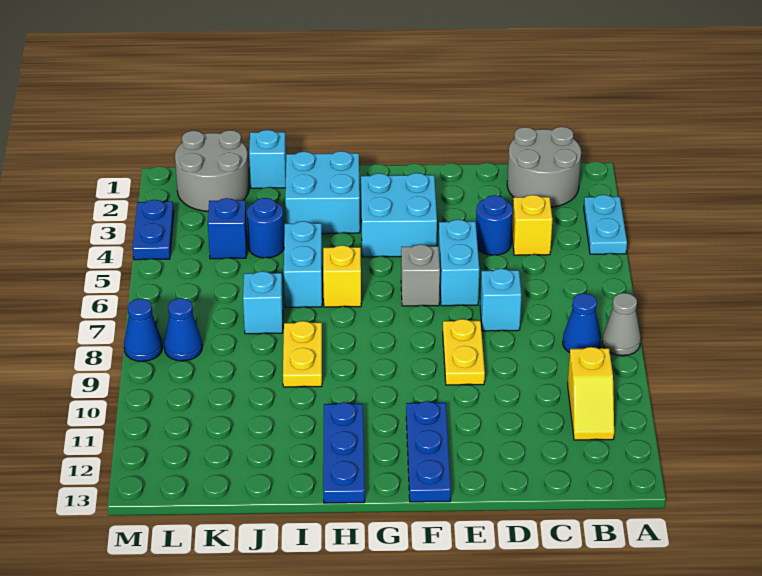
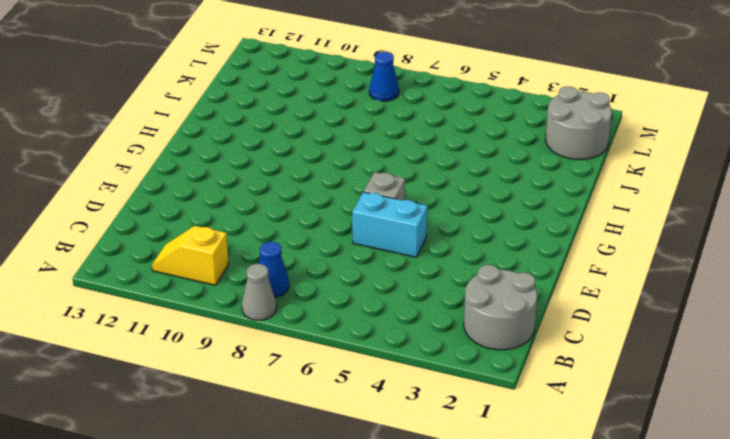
none -> cyan 1x2 plate [584,195,627,254]
none -> yellow 1x1 brick [512,195,552,255]
none -> blue 1x1 round brick [476,195,513,255]

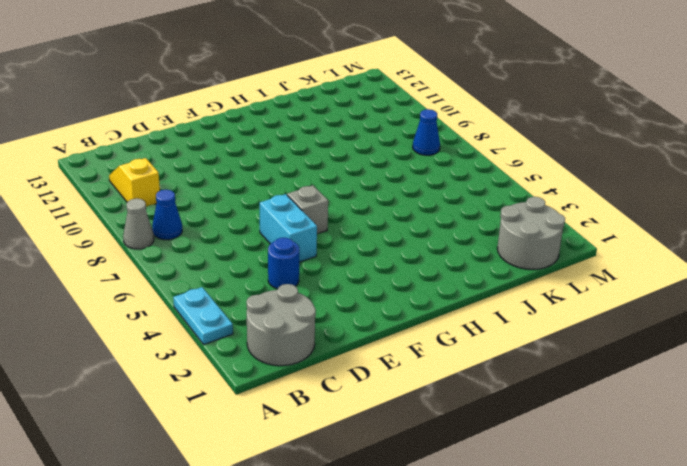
none -> yellow 1x1 brick [512,195,552,255]
none -> cyan 1x1 brick [480,269,521,331]
none -> yellow 1x2 plate [443,319,485,385]

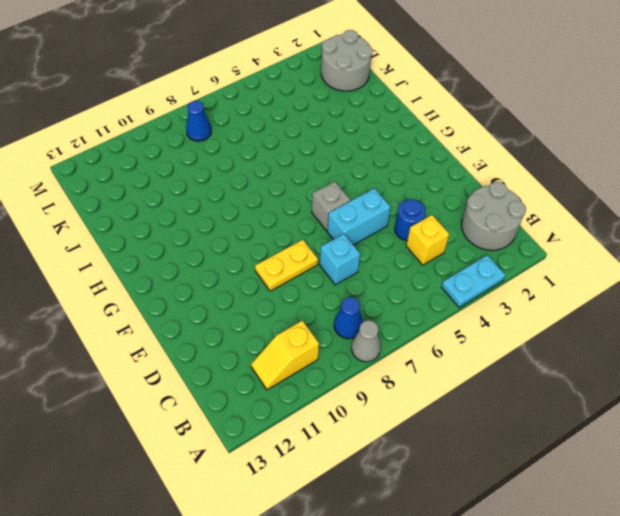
none -> cyan 2x2 brick [361,173,437,257]
none -> blue 1x3 plate [406,401,451,502]
none -> cyan 2x2 brick [285,151,360,234]

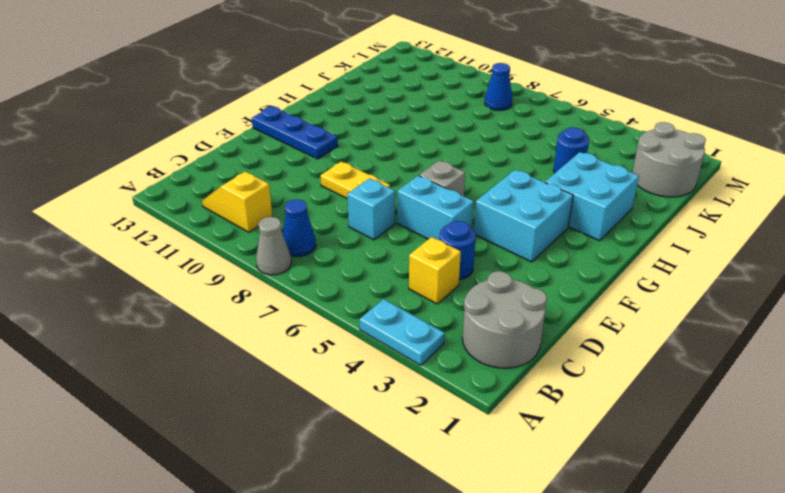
none -> yellow 1x1 brick [323,245,361,307]
none -> blue 1x3 plate [323,403,365,503]
none -> cyan 1x2 brick [284,221,322,307]

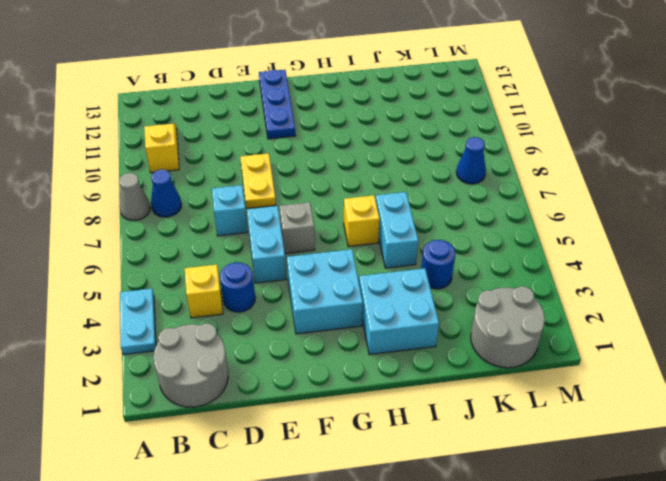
none -> blue 1x3 plate [323,403,365,503]
none -> yellow 1x2 plate [283,321,322,387]
none -> cyan 1x1 brick [249,130,286,188]

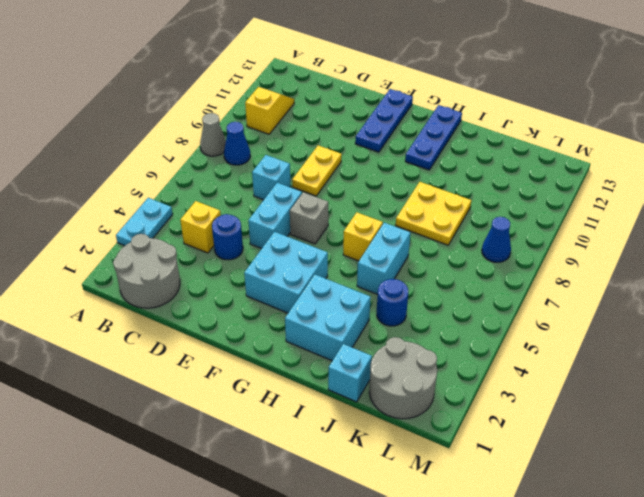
yellow 2x2 plate [396,182,471,245] -> yellow 1x2 plate [283,321,322,387]
none -> cyan 1x1 brick [243,271,283,334]
none -> blue 1x1 brick [208,198,247,259]
none -> blue 1x2 plate [133,200,174,260]

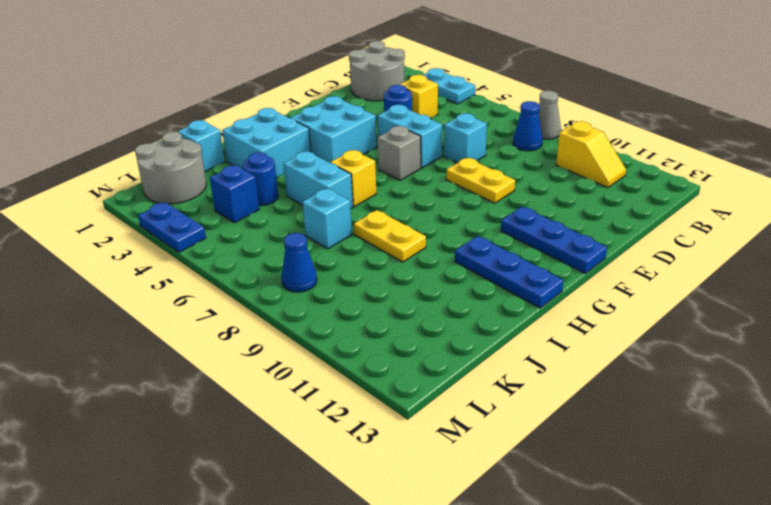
none -> blue 1x1 cone [124,299,163,361]

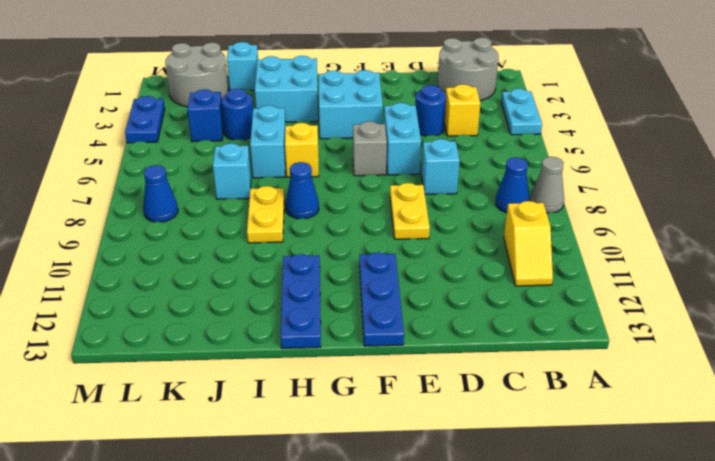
blue 1x1 cone [285,162,319,219] -> blue 1x1 cone moved to [124,299,163,361]

